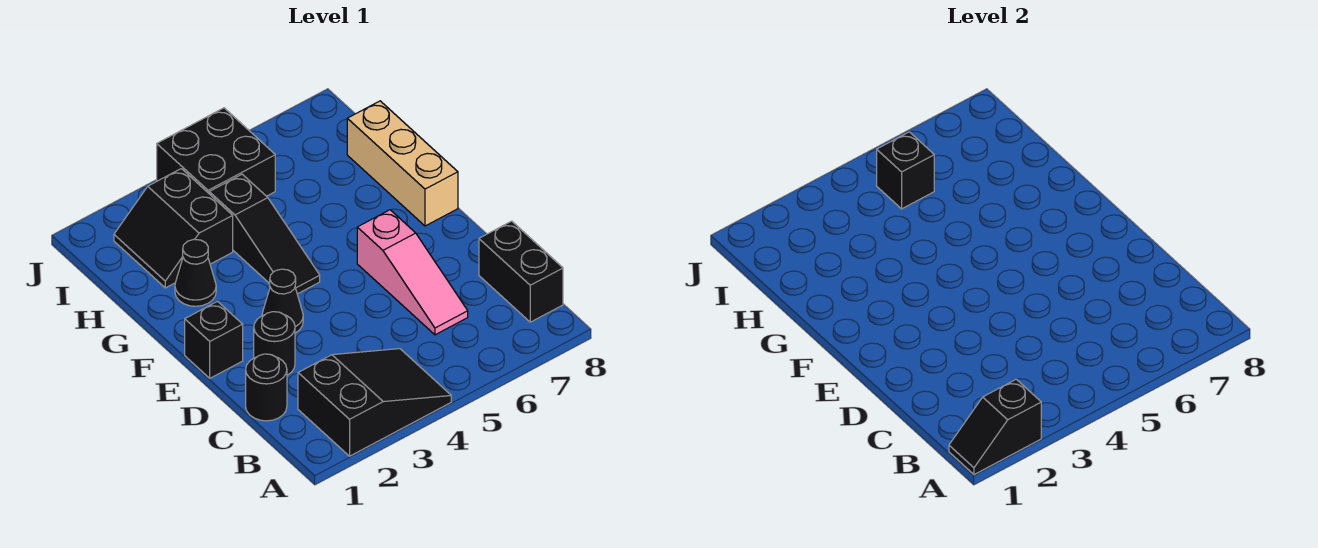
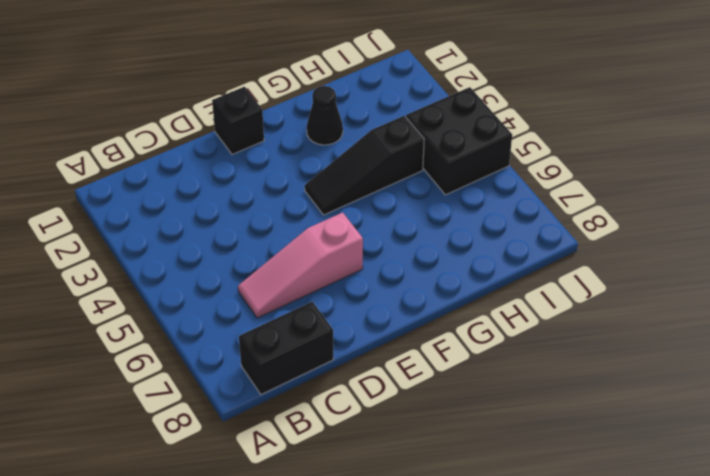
none -> black 2x3 slope [298,349,451,456]
none -> black 1x1 round brick [246,354,287,421]
none -> black 1x1 round brick [254,312,295,375]

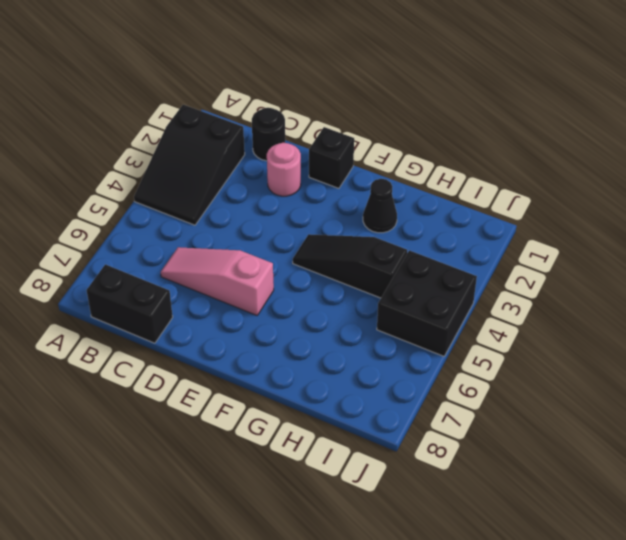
pink 1x1 round brick [267,143,301,196] -> black 1x1 round brick [254,312,295,375]
none -> black 1x1 cone [262,269,303,333]
none -> tan 1x3 brick [347,101,458,226]
none -> black 2x2 slope [114,169,233,288]

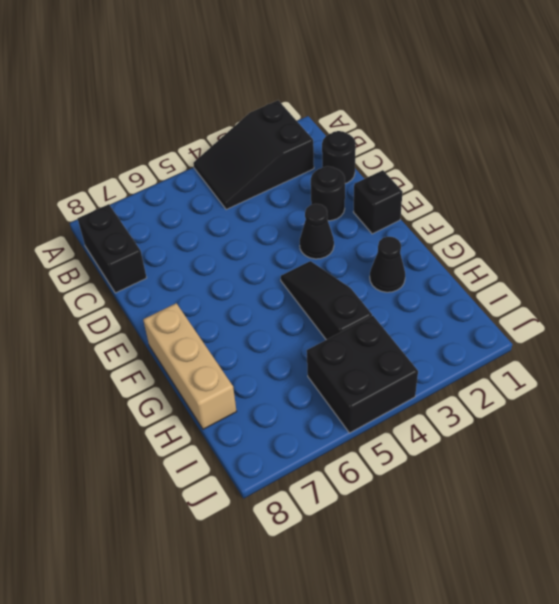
none -> pink 1x3 slope [357,210,468,335]
none -> black 2x2 slope [114,169,233,288]
none -> black 1x2 slope [949,379,1041,475]

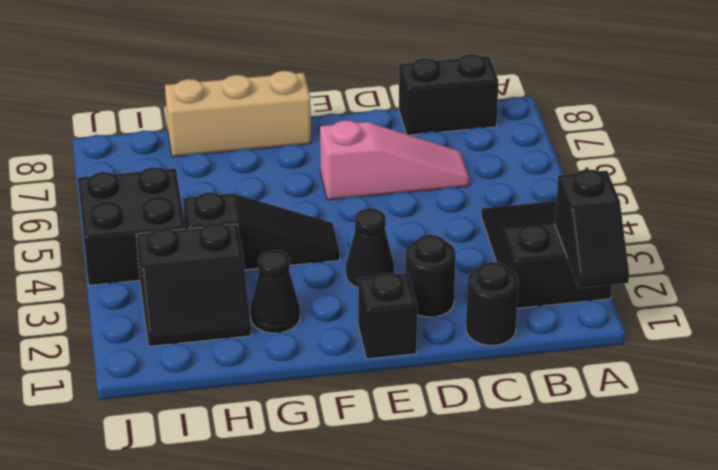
none -> black 1x1 brick [877,132,934,209]

